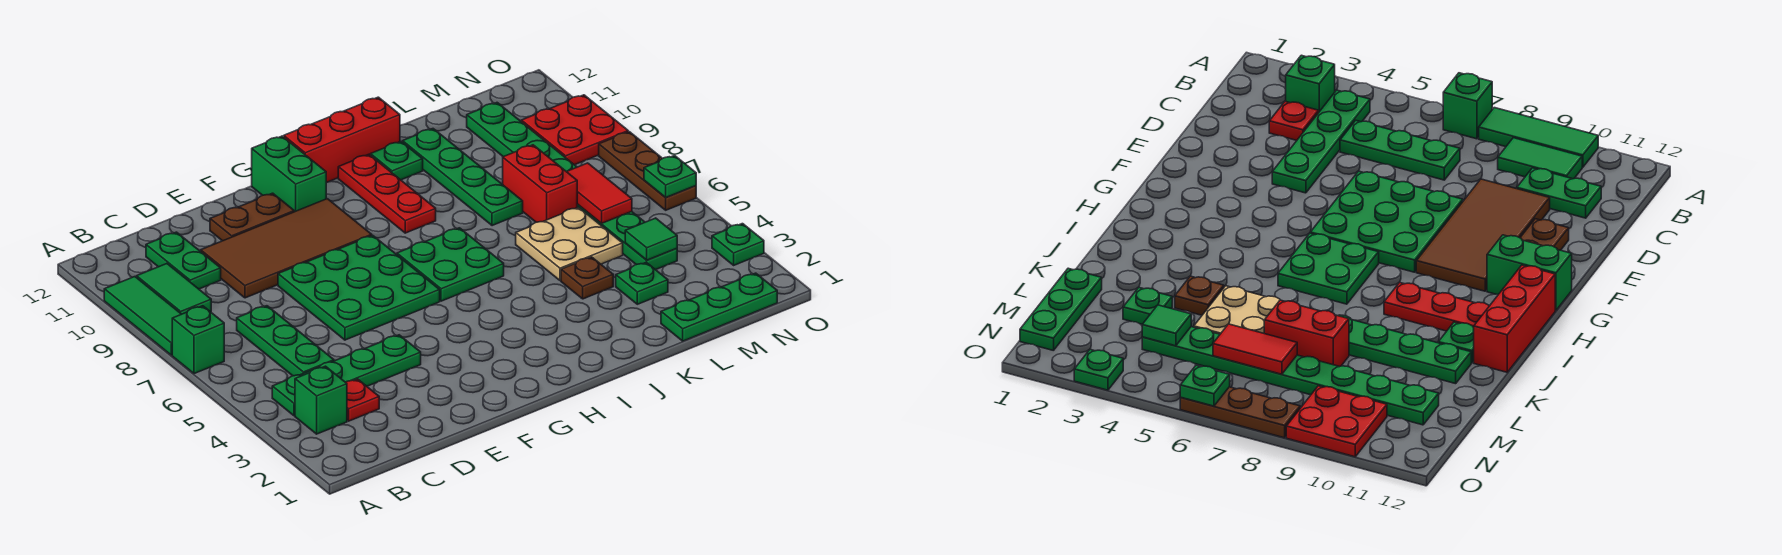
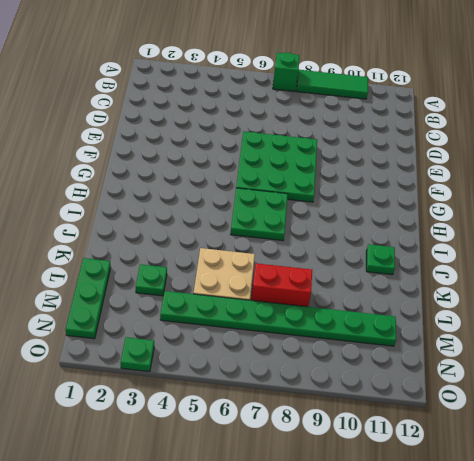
none -> green 1x1 brick [295,366,347,434]
none -> green 1x4 plate [272,335,421,416]
none -> green 1x2 tile [137,264,211,314]

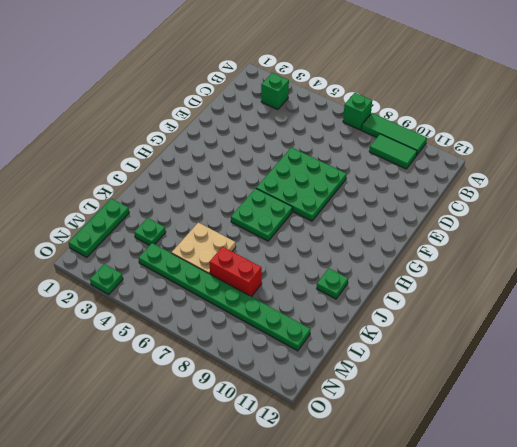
none -> green 1x4 plate [272,335,421,416]
none -> red 1x1 plate [346,379,379,421]
none -> green 1x3 plate [237,306,334,376]

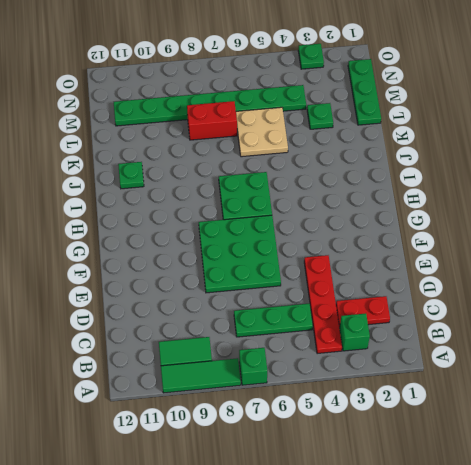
red 1x4 plate [304,255,342,354] -> green 1x4 plate [272,335,421,416]
red 1x2 plate [336,296,390,327] -> red 1x1 plate [346,379,379,421]
none -> green 1x2 plate [146,232,221,289]
none -> brown 2x4 tile [201,199,372,298]
none -> brown 1x2 plate [210,193,294,241]

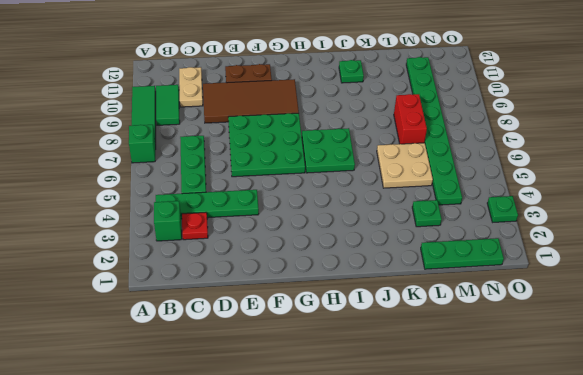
tan 1x2 plate [179,67,203,107] -> green 1x2 plate [146,232,221,289]
none -> green 1x2 brick [252,136,326,212]
none -> red 1x3 brick [284,97,400,182]
none -> red 1x3 plate [338,154,436,233]

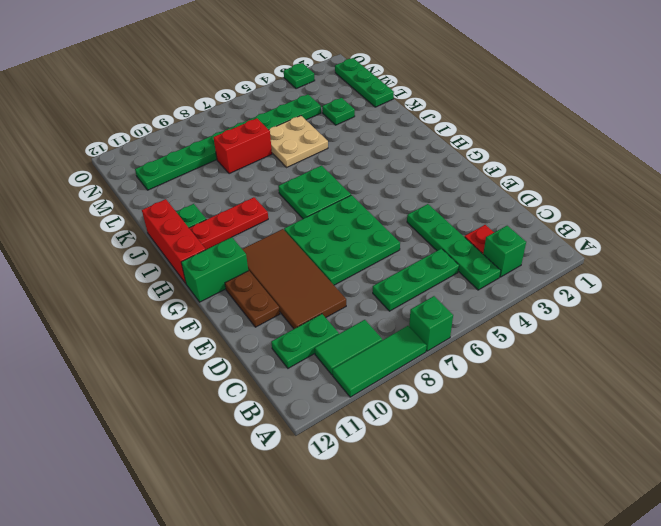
none -> brown 1x1 plate [561,257,613,299]
none -> green 1x4 plate [403,129,523,226]
none -> red 2x2 plate [521,95,628,165]

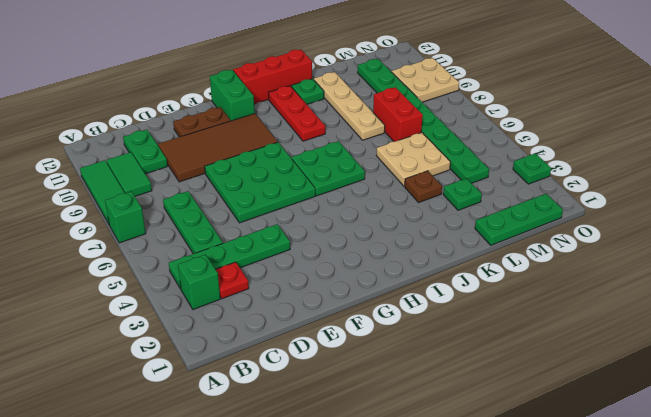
tan 1x4 plate [314,72,385,140] -> green 1x4 plate [403,129,523,226]
tan 2x2 plate [392,58,459,102] -> red 2x2 plate [521,95,628,165]
none -> brown 1x3 plate [599,132,696,210]
none -> green 1x1 tile [625,218,677,260]
none -> red 1x2 tile [567,163,632,224]

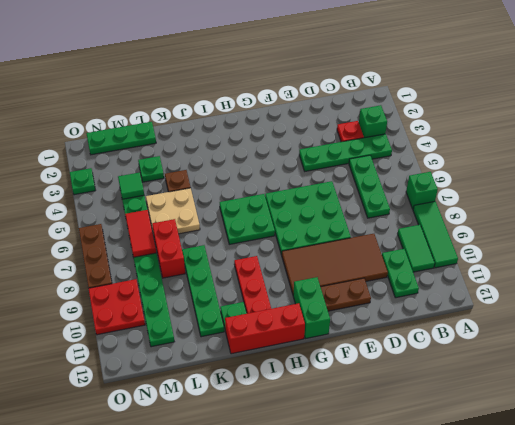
none -> green 1x1 plate [644,156,696,198]

